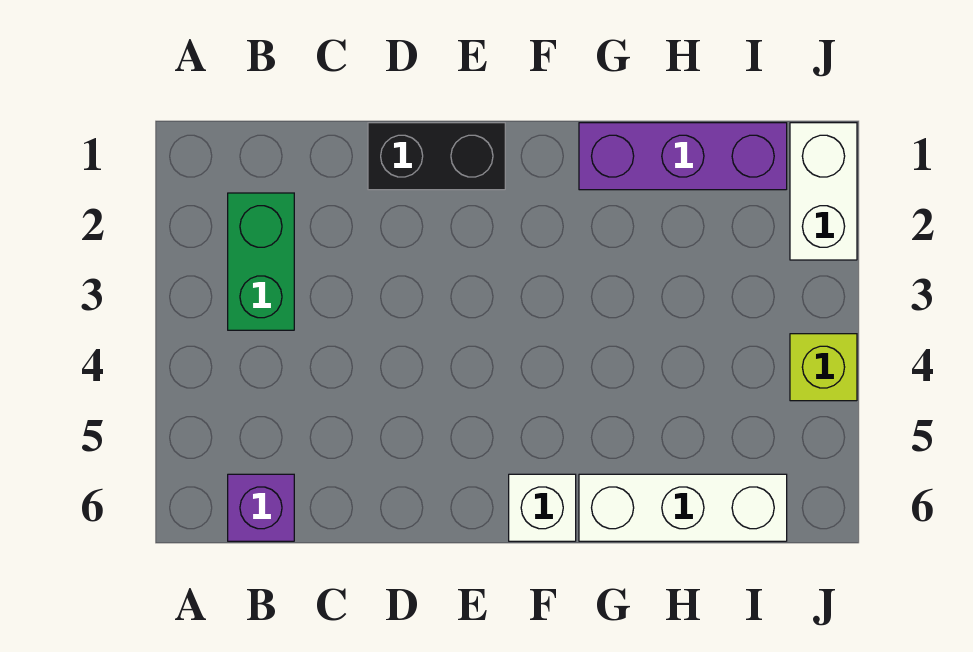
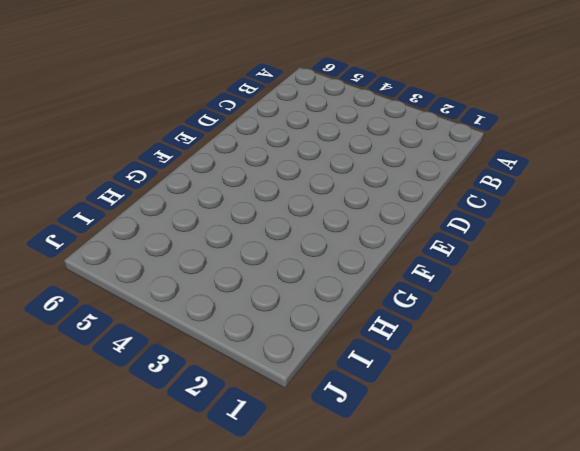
none -> green 1x2 brick [228,193,294,330]
none -> purple 1x1 brick [228,474,294,541]

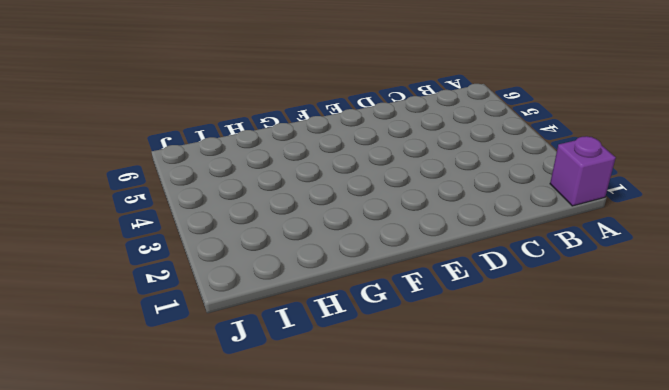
purple 1x1 brick [550,136,616,206] -> purple 1x1 brick moved to [228,474,294,541]
none -> green 1x2 brick [228,193,294,330]
none -> black 1x2 brick [368,123,505,190]

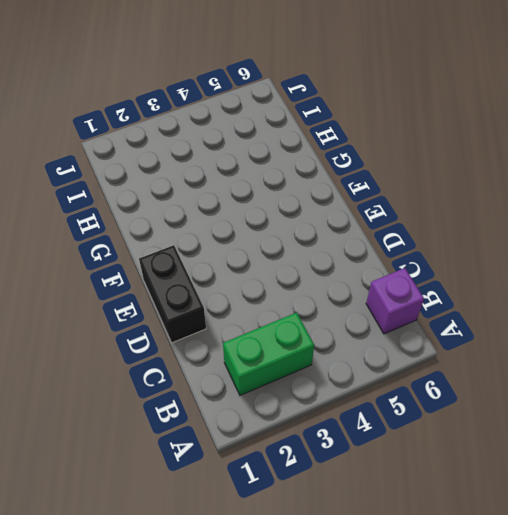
none -> white 1x1 brick [509,474,576,541]
none -> purple 1x3 brick [579,123,787,190]

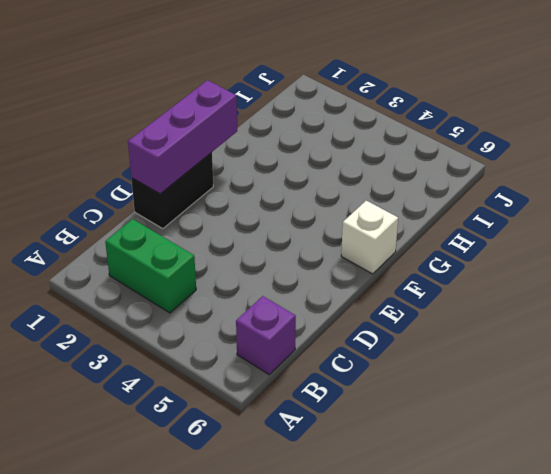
purple 1x3 brick [128,80,237,194] -> purple 1x3 brick moved to [579,123,787,190]
none -> white 1x3 brick [579,474,787,541]
none -> white 1x2 brick [790,123,857,260]

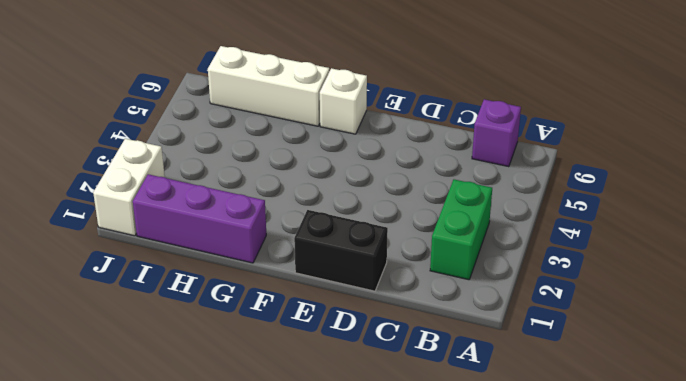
none -> lime 1x1 brick [790,334,857,401]

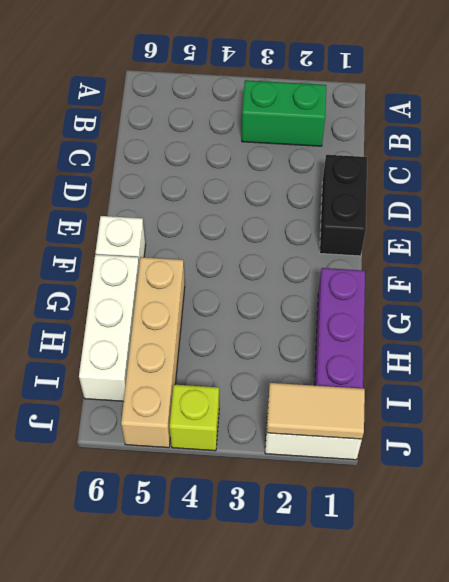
tan 1x4 brick [121,257,185,448] -> none
tan 1x2 tile [267,383,365,439] -> none
none -> purple 1x1 brick [228,474,294,541]

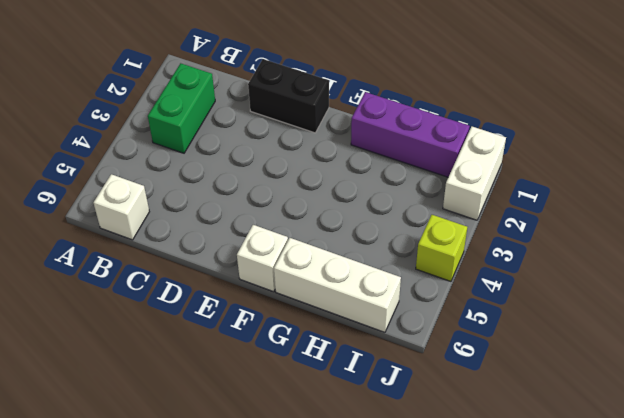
white 1x1 brick [94,174,149,240] -> purple 1x1 brick [228,474,294,541]

